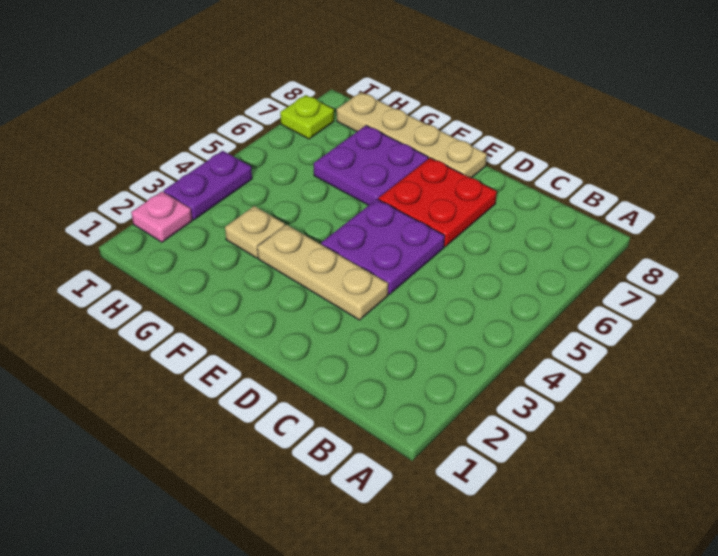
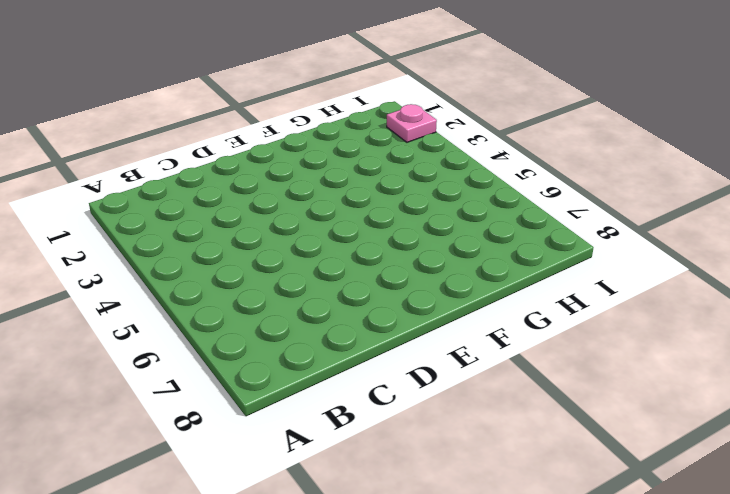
none -> tan 1x3 plate [257,225,388,320]
none -> purple 2x2 plate [321,199,445,294]

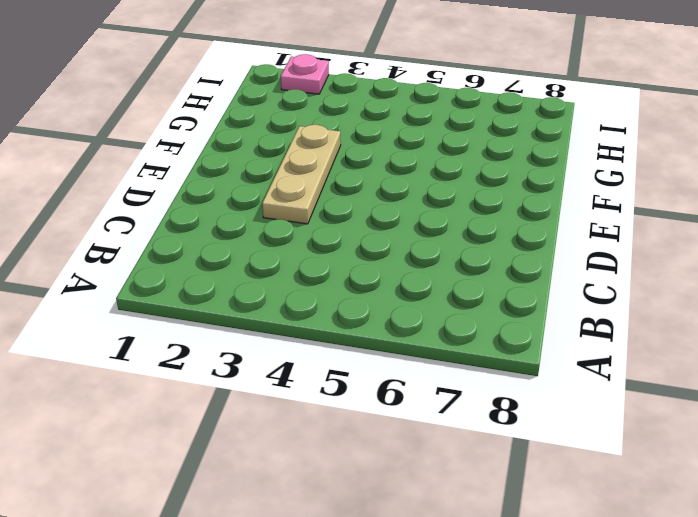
none -> purple 2x2 plate [321,199,445,294]
none -> red 2x2 plate [378,158,497,247]

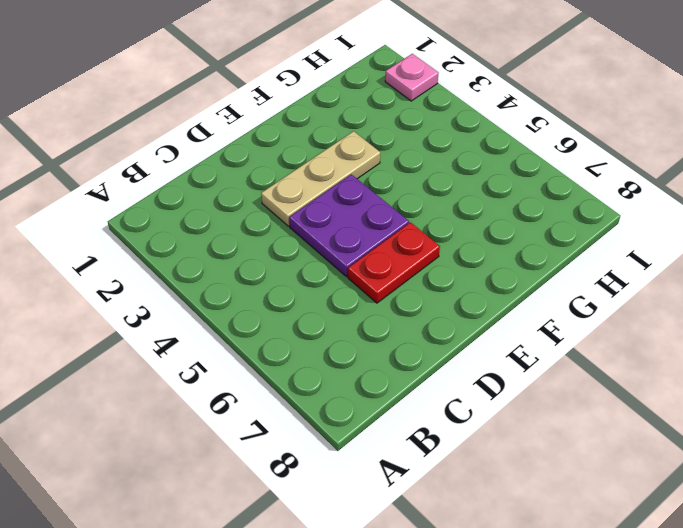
red 1x2 plate [348,222,440,303] -> red 2x2 plate [378,158,497,247]
none -> tan 1x4 plate [337,92,487,178]
none -> purple 2x2 plate [314,126,428,205]

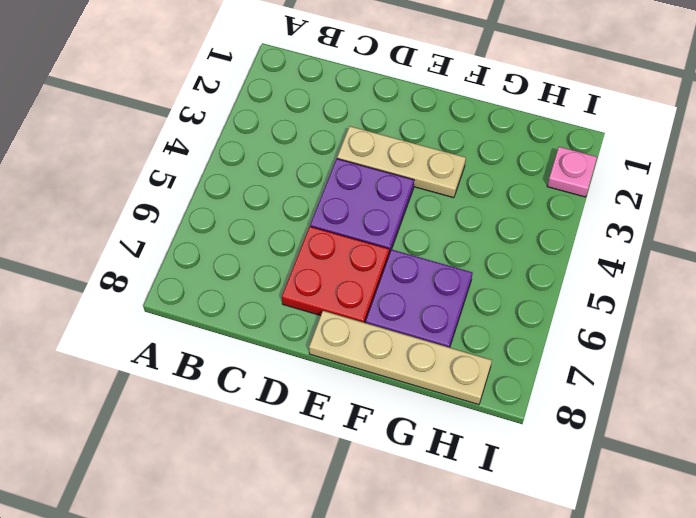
none -> tan 1x1 plate [225,206,285,258]
none -> purple 1x2 plate [164,151,252,220]

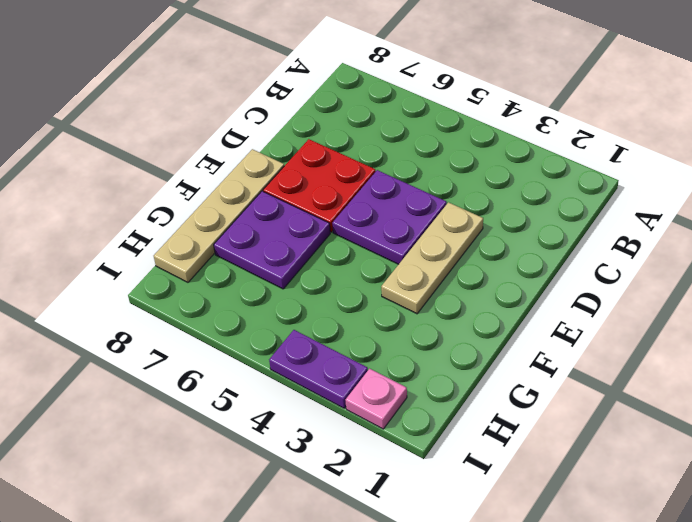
none -> tan 1x1 plate [225,206,285,258]
none -> lime 1x1 plate [280,95,334,139]

